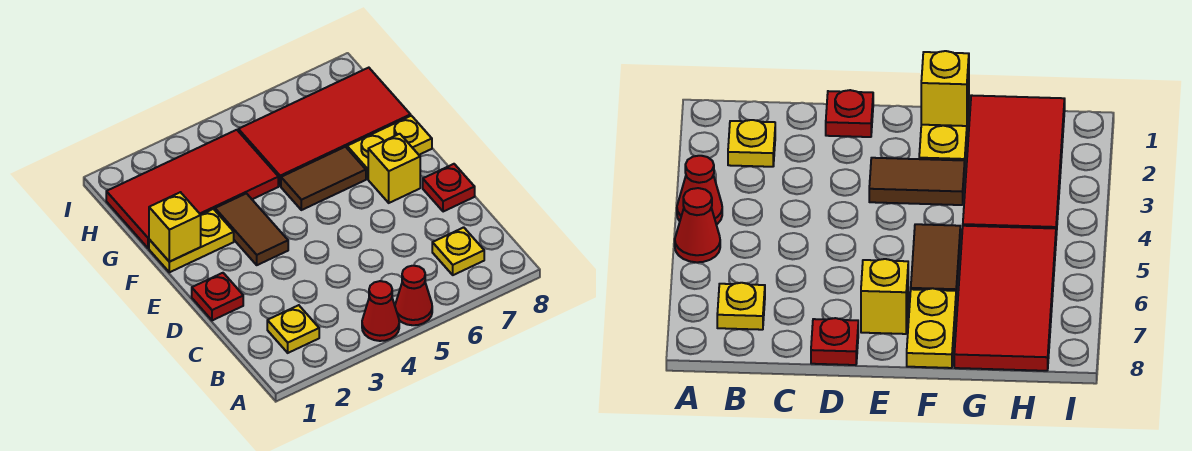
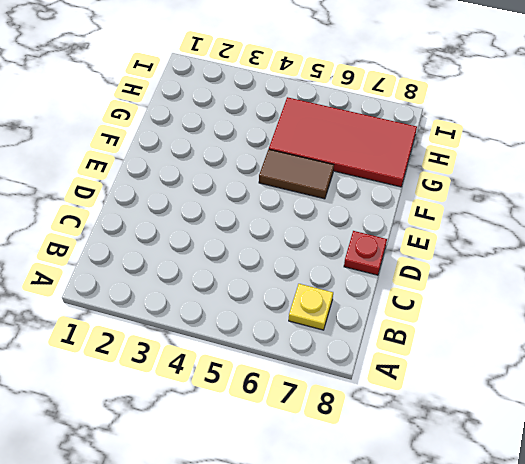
none -> red 1x1 cone [362,281,399,341]
none -> red 1x1 cone [395,266,432,325]
none -> yellow 1x1 plate [267,305,319,353]

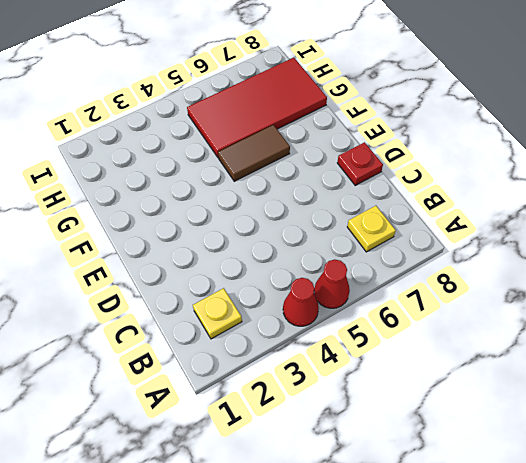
none -> red 1x1 plate [192,273,243,320]
none -> brown 1x2 tile [215,193,288,265]
none -> yellow 1x1 brick [368,134,420,203]

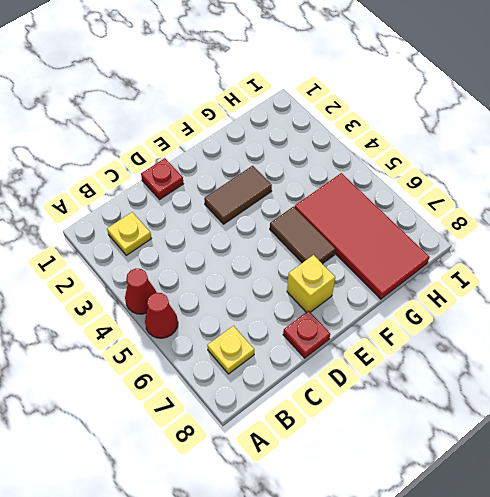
none -> yellow 1x2 plate [149,209,234,272]
none -> yellow 1x2 plate [347,116,432,179]
none -> red 2x4 tile [106,130,278,248]

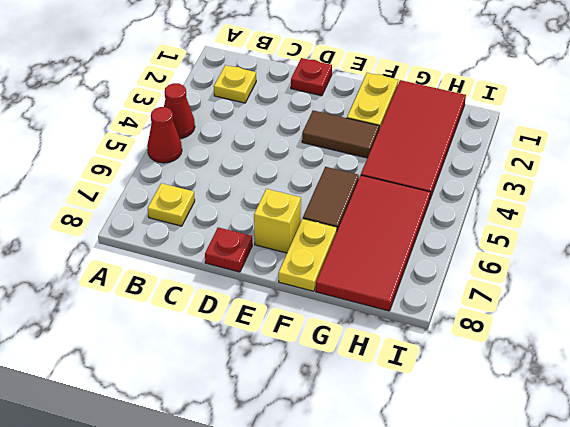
none -> yellow 1x1 brick [149,192,201,262]

